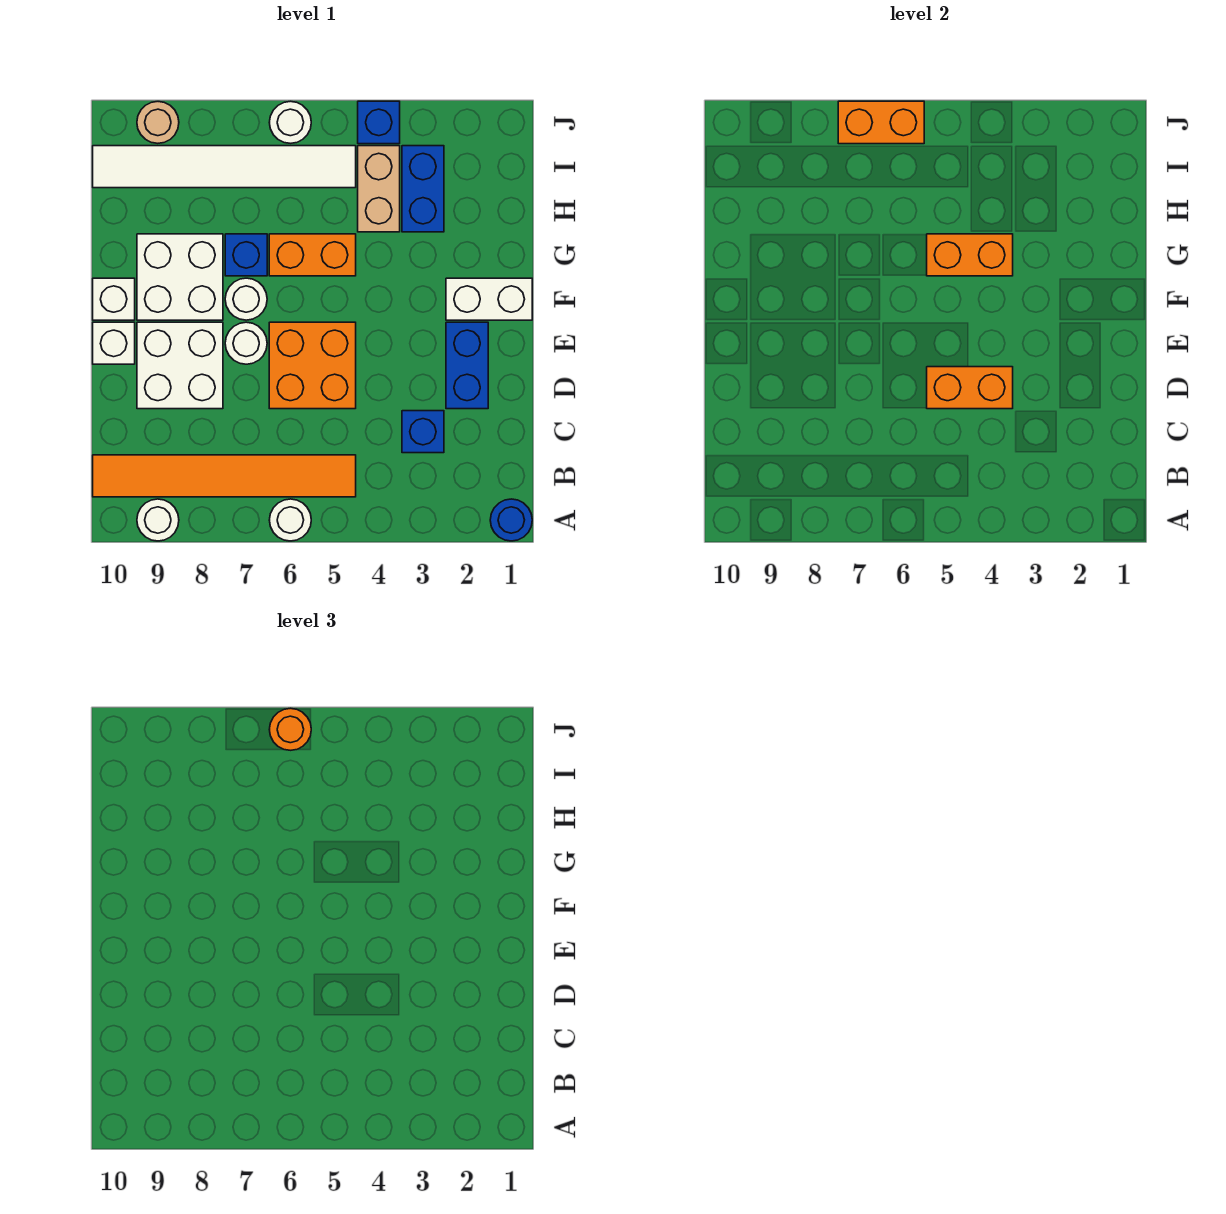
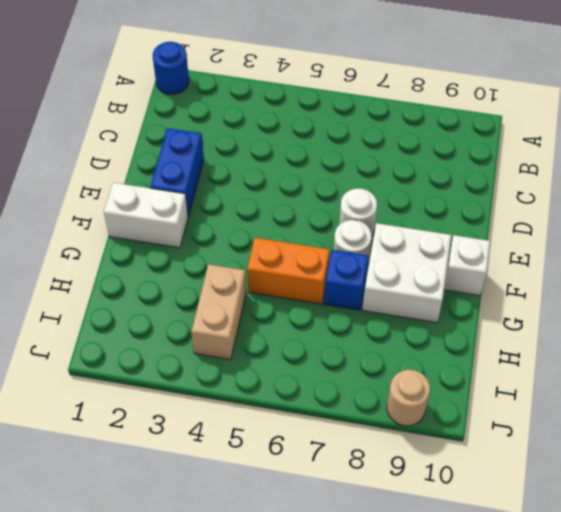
none -> white 1x1 round brick [269,499,311,541]
none -> white 1x1 round brick [137,499,179,541]
none -> orange 1x6 tile [93,455,356,497]

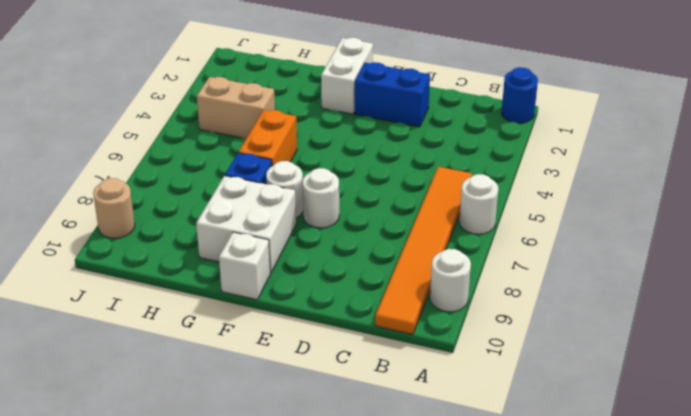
none -> blue 1x1 brick [402,411,444,453]
none -> orange 2x2 brick [269,322,356,409]
none -> white 2x2 brick [137,322,223,409]

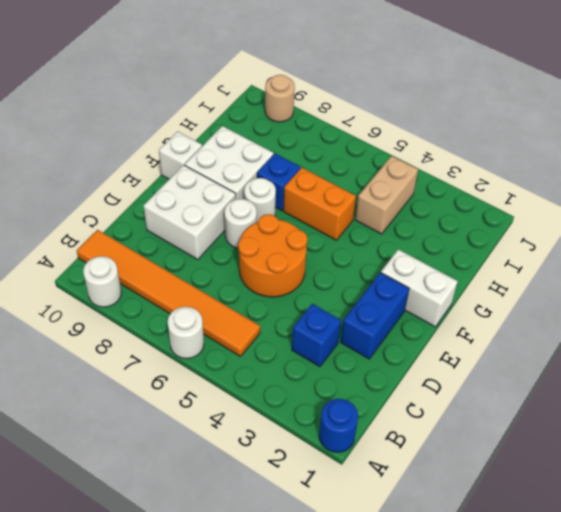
orange 2x2 round brick [238,214,308,297] -> orange 2x2 brick [269,322,356,409]
none -> white 1x1 brick [93,322,135,364]
none -> blue 1x2 brick [402,146,444,232]
none -> white 1x6 tile [93,146,356,188]

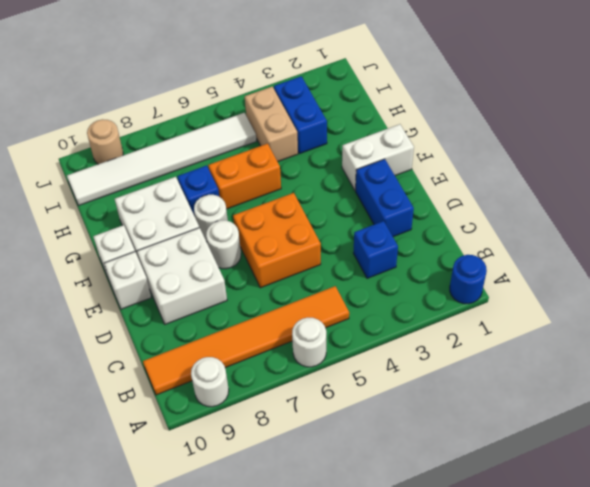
none -> blue 1x1 brick [358,101,400,144]
none -> white 1x1 round brick [269,101,311,143]
none -> orange 1x2 brick [927,367,1013,409]

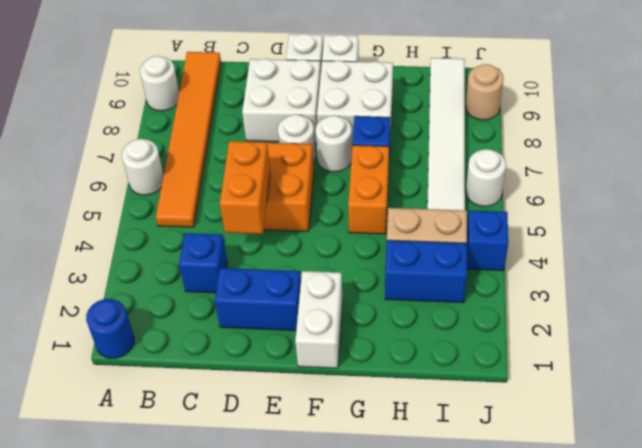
none -> orange 1x2 brick [927,234,1013,276]
none -> orange 1x2 brick [838,101,924,144]
none -> orange 1x1 round brick [269,708,311,750]

